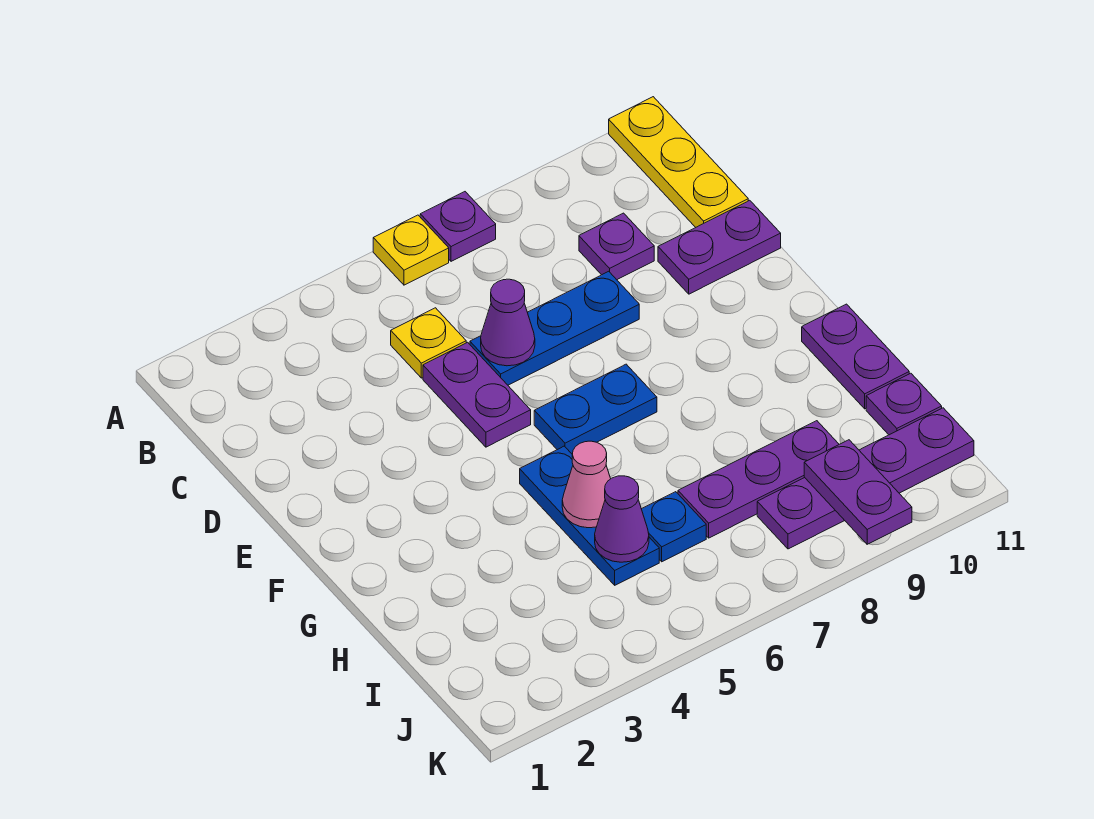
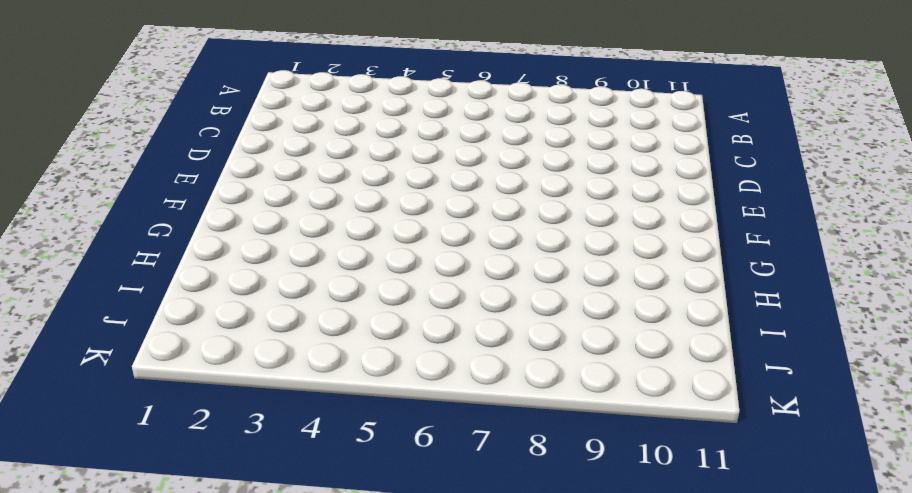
none -> yellow 1x1 plate [373,215,449,285]
none -> purple 1x1 plate [420,192,496,261]
none -> yellow 1x3 plate [609,97,748,227]

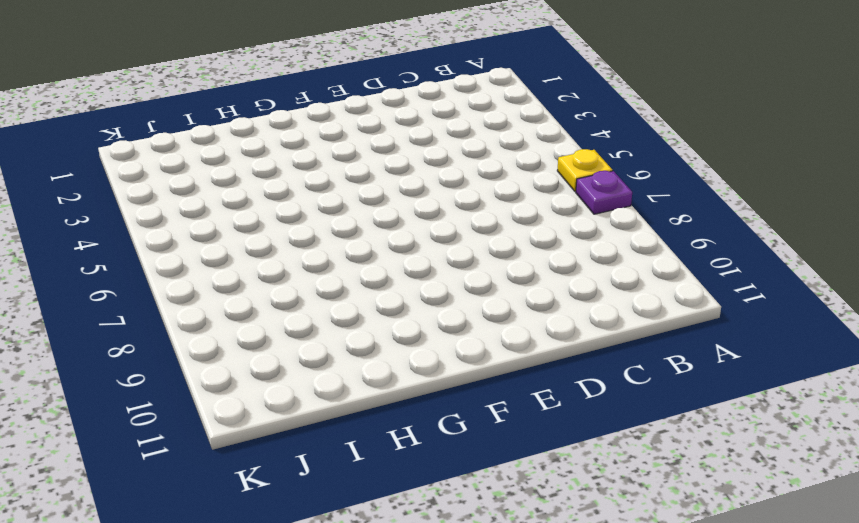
none -> yellow 1x3 plate [609,97,748,227]
none -> yellow 1x1 plate [391,308,466,378]
none -> purple 1x1 plate [579,213,654,280]

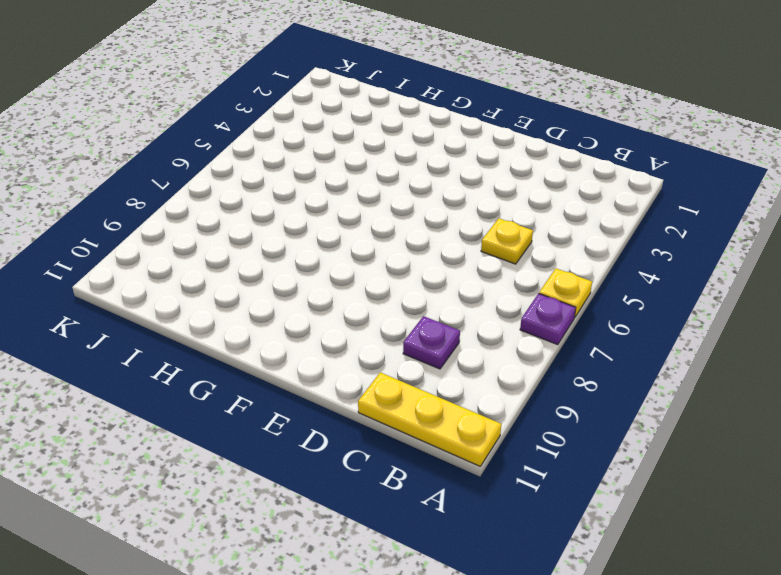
none -> purple 1x2 plate [423,342,531,447]
none -> blue 1x3 plate [470,271,639,385]
none -> purple 1x2 plate [658,200,781,294]

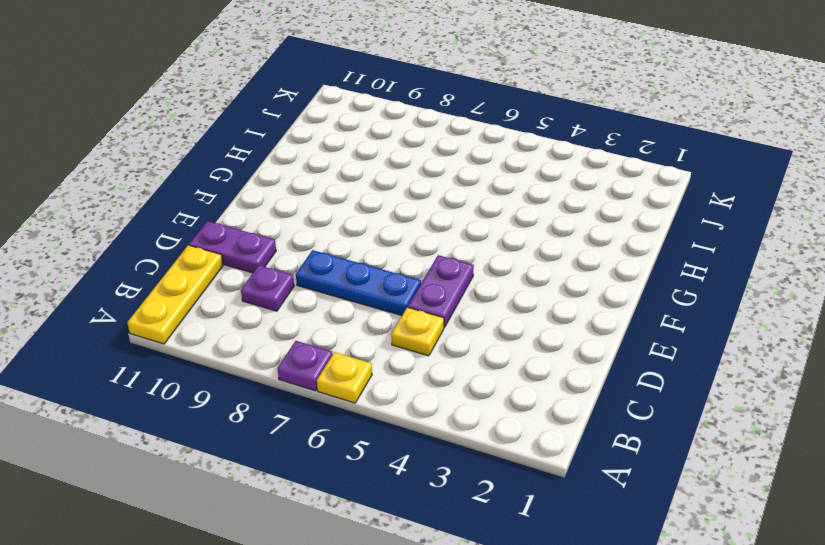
none -> blue 1x2 plate [534,364,657,455]
none -> blue 1x3 plate [520,446,659,585]
none -> purple 1x2 plate [802,304,909,409]

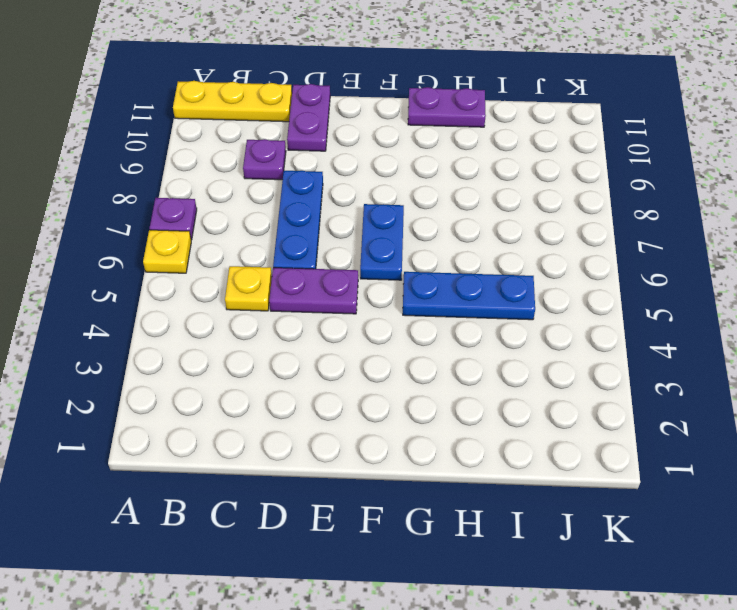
none -> blue 1x1 plate [642,492,706,562]
none -> purple 1x3 plate [678,421,839,538]
none -> purple 1x1 plate [866,373,942,435]

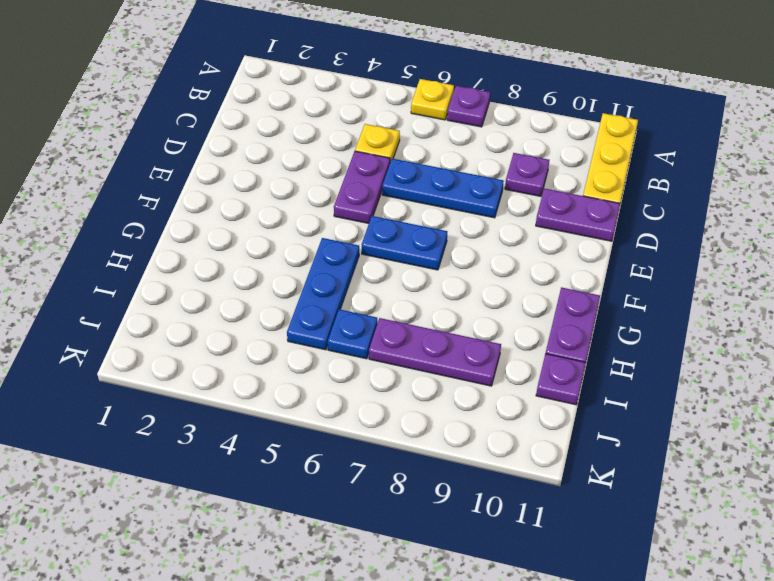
none -> purple 1x4 plate [757,408,974,549]
none -> purple 1x1 cone [481,279,535,366]
none -> pink 1x1 cone [562,441,611,528]

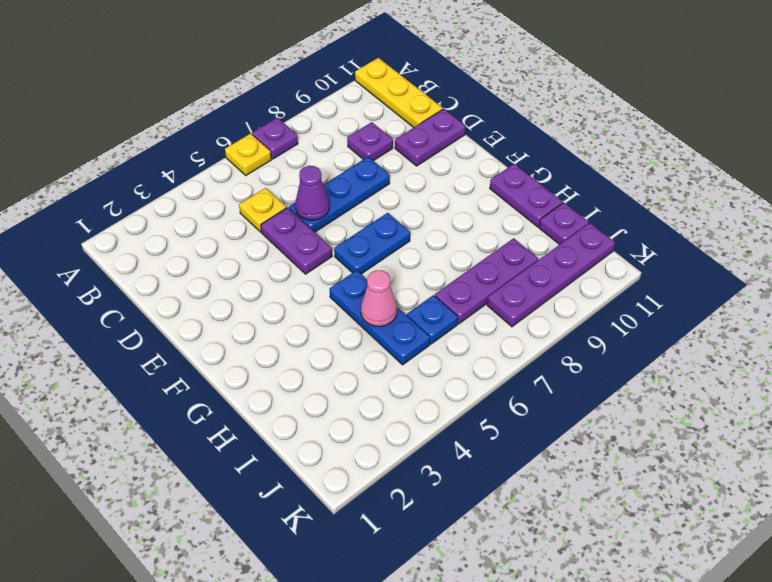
none -> purple 1x1 cone [595,476,649,562]
none -> purple 1x2 plate [804,440,912,544]

